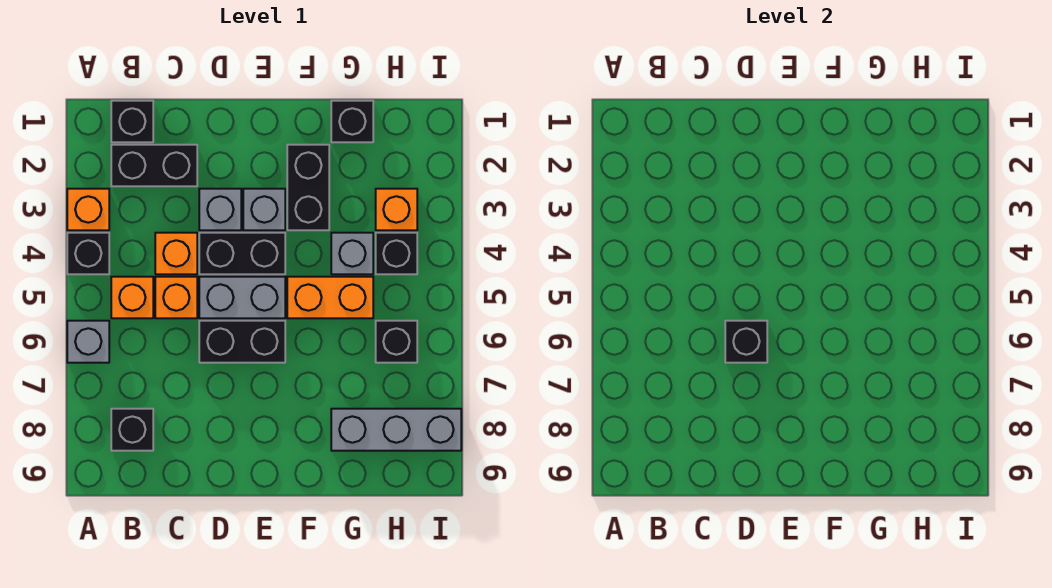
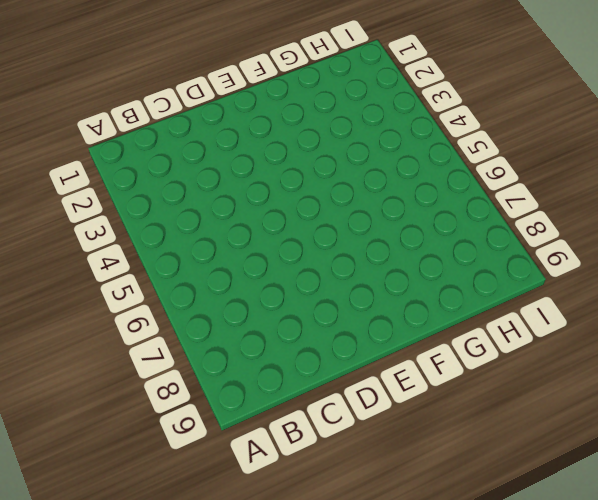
none -> orange 1x1 brick [67,189,109,230]
none -> black 1x1 brick [67,233,109,274]
none -> grey 1x1 brick [67,321,109,363]

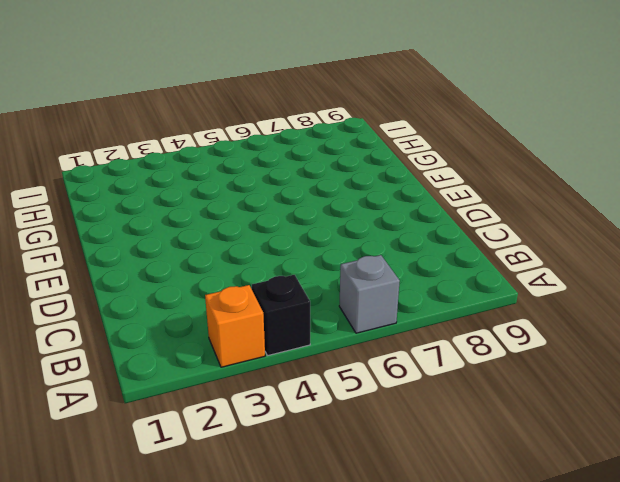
none -> black 1x1 brick [111,101,153,142]
none -> black 1x2 brick [111,145,197,186]
none -> orange 1x1 brick [111,277,153,318]

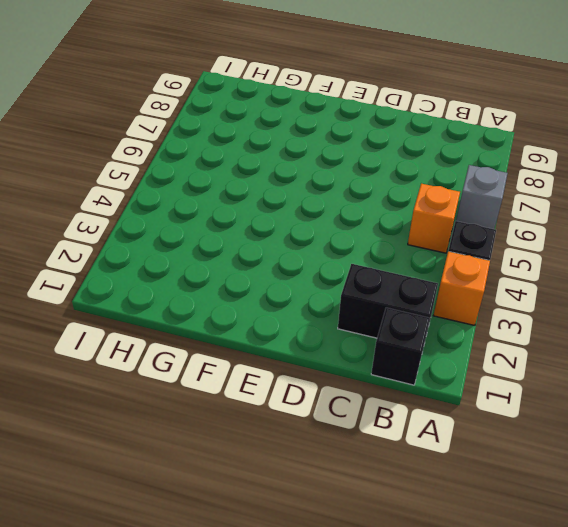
none -> black 1x1 brick [111,409,153,451]
none -> orange 1x1 brick [155,233,197,274]
none -> orange 1x1 brick [155,277,197,318]

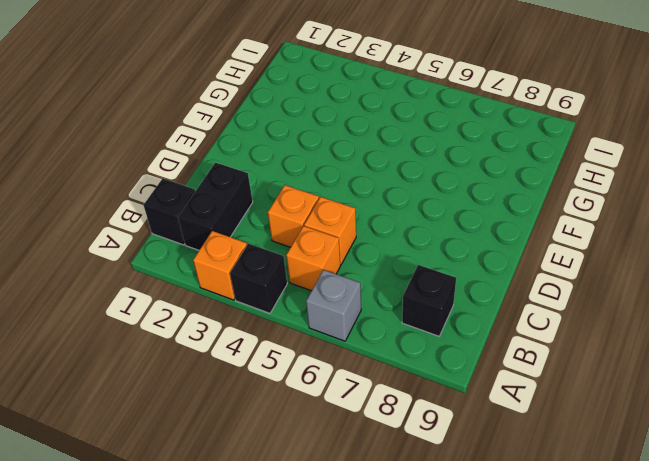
none -> grey 1x1 brick [199,189,241,230]
none -> black 1x2 brick [199,233,285,274]
none -> grey 1x2 brick [199,277,285,318]

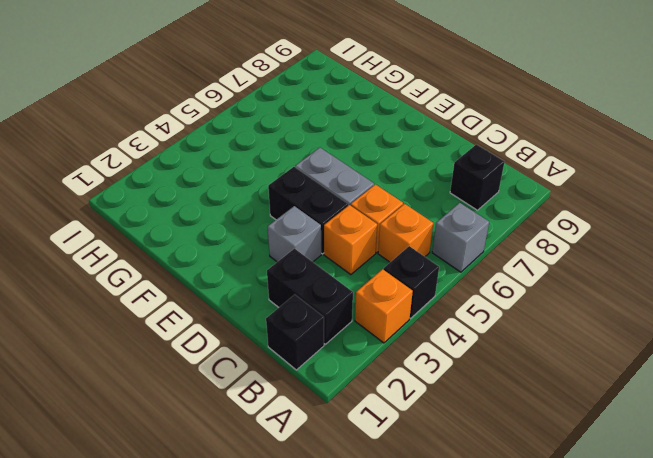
none -> black 1x2 brick [199,321,285,363]
none -> grey 1x1 brick [243,189,285,230]
none -> black 1x2 brick [287,145,329,230]

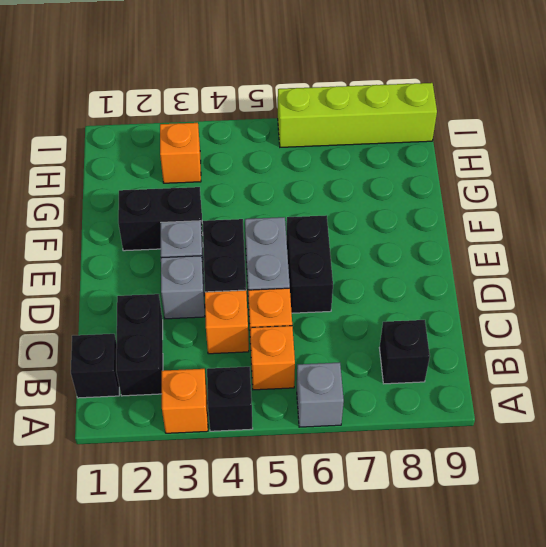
lime 1x4 brick [278,83,437,147] -> grey 1x3 brick [331,409,461,451]
none -> orange 1x2 brick [287,277,373,318]
none -> black 1x1 brick [331,101,373,142]
none -> grey 1x1 brick [331,233,373,274]

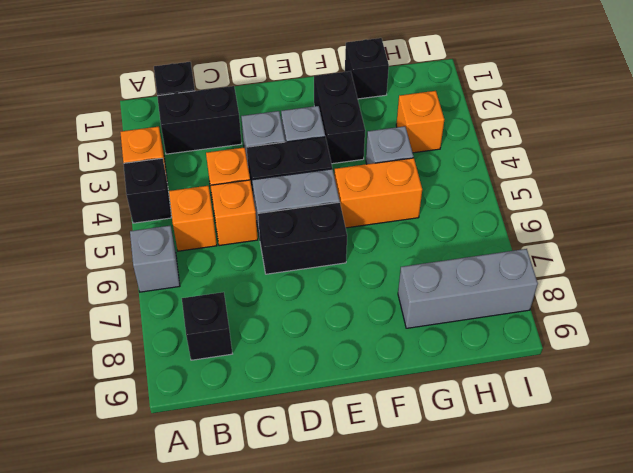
none -> black 1x1 brick [376,233,417,274]
none -> black 1x1 brick [376,321,417,363]
none -> black 1x1 brick [725,321,767,363]

